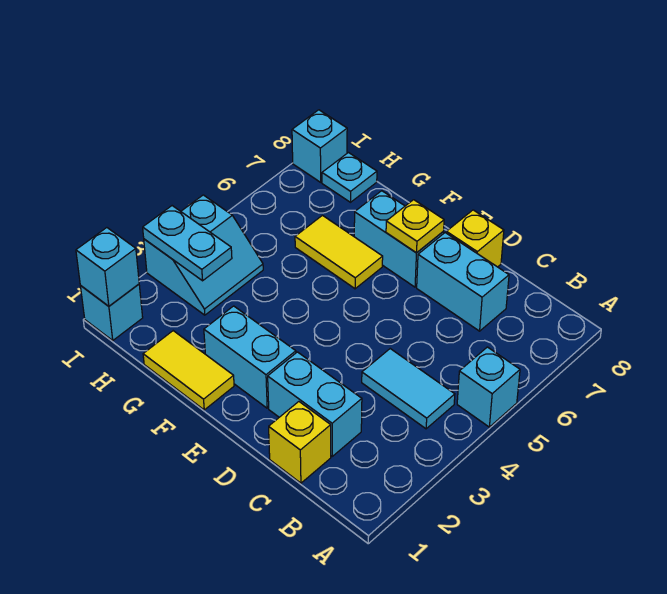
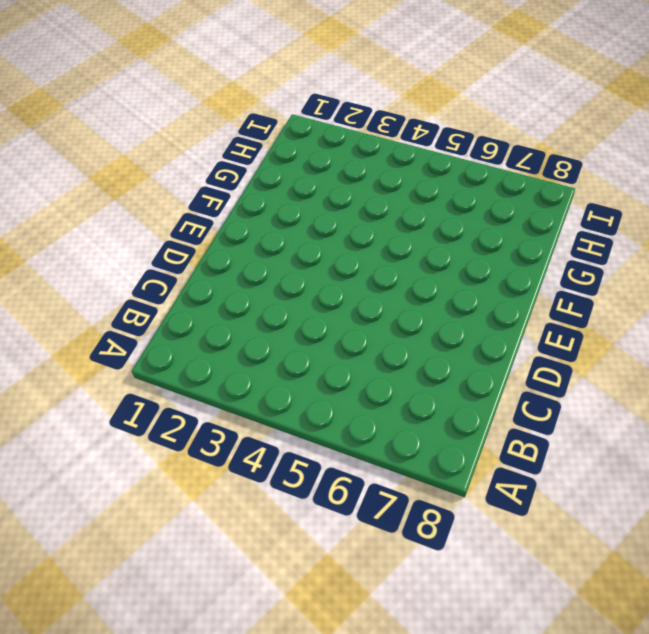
none -> cyan 1x1 brick [457,347,520,427]
none -> cyan 1x2 tile [362,349,455,429]
none -> yellow 1x1 brick [269,402,331,483]

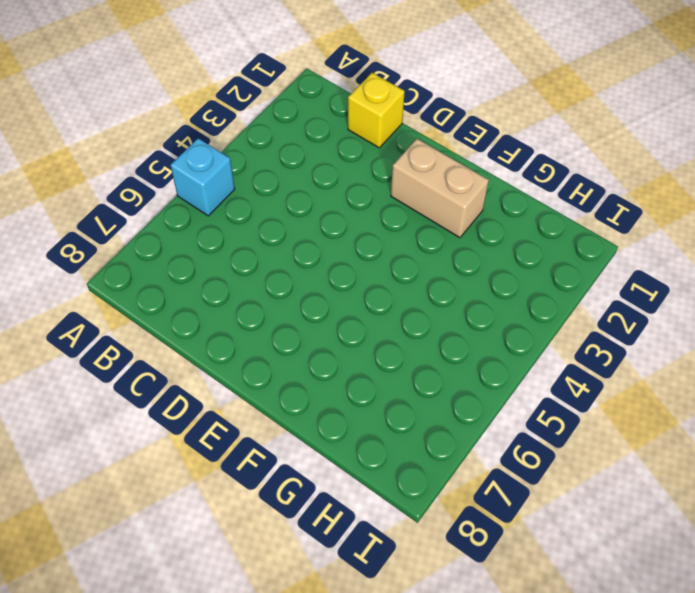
tan 1x2 brick [391,139,489,238] -> cyan 1x2 brick [204,306,296,408]
none -> cyan 1x2 tile [362,349,455,429]
none -> cyan 1x2 brick [268,352,362,456]
none -> cyan 1x2 brick [417,233,509,331]

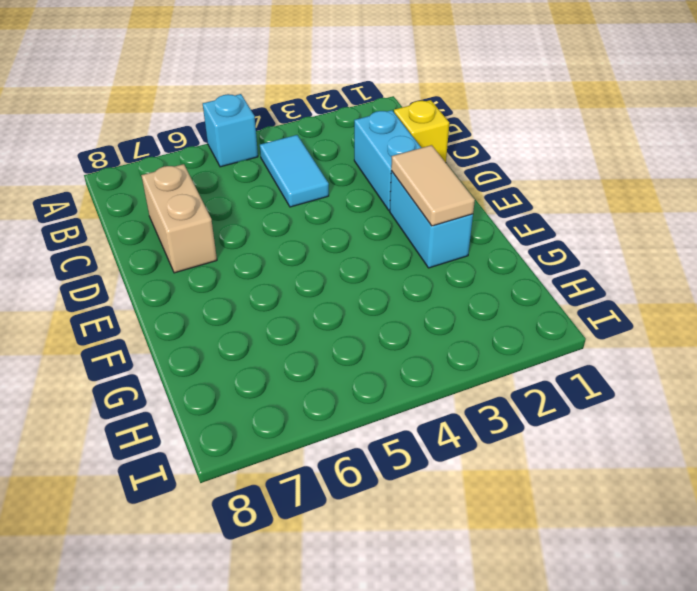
tan 1x2 brick [141,164,217,273] -> cyan 1x2 brick [417,233,509,331]
tan 1x2 tile [391,145,475,226] -> none
none -> yellow 1x1 brick [446,210,504,267]
none -> cyan 1x2 brick [354,191,444,287]
none -> yellow 1x2 tile [143,331,234,410]

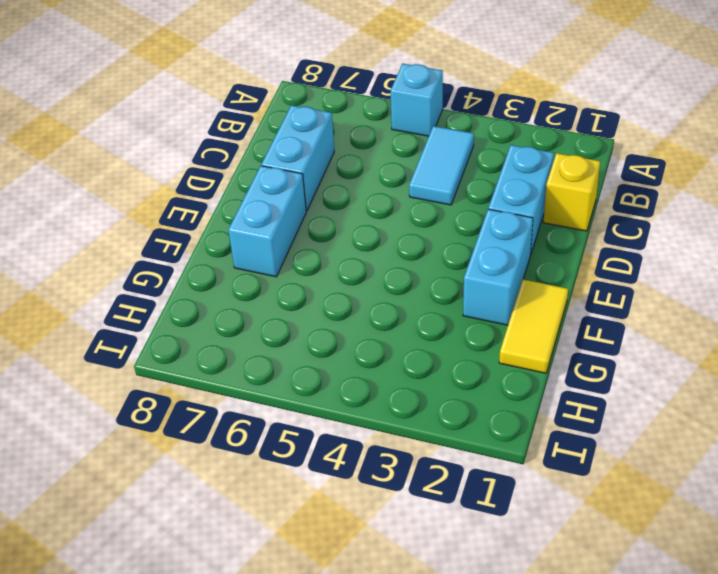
none -> yellow 1x1 brick [446,210,504,267]
none -> yellow 1x2 tile [295,215,383,289]
none -> cyan 2x2 slope [144,195,263,315]

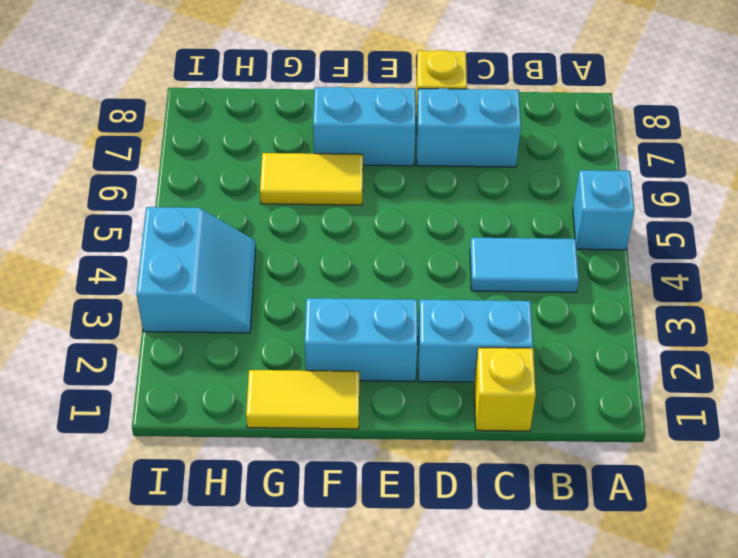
none -> cyan 1x1 plate [322,153,377,202]
none -> cyan 1x1 brick [81,284,143,340]
none -> cyan 1x1 brick [292,110,347,182]

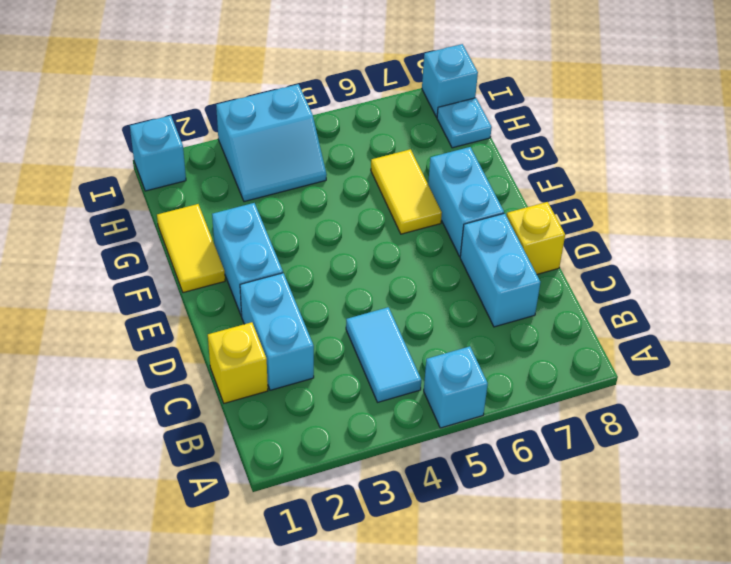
none -> yellow 1x1 plate [386,200,444,253]
none -> cyan 1x2 plate [143,206,232,281]
none -> cyan 1x1 brick [76,228,139,306]

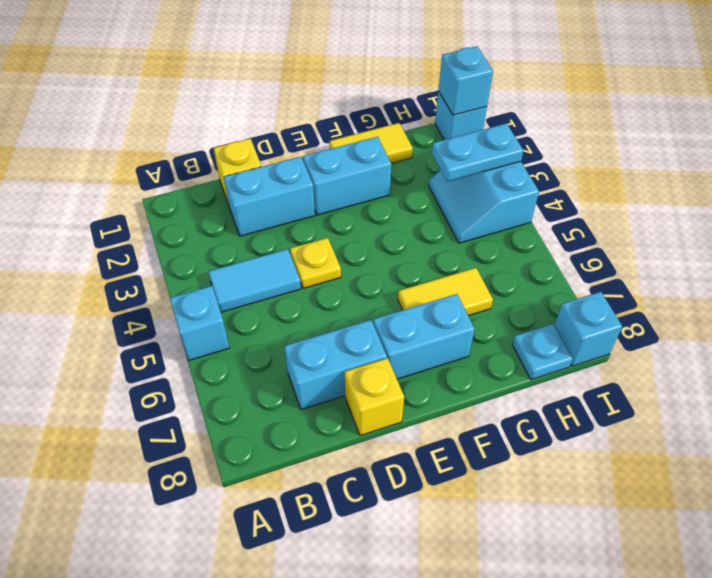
yellow 1x1 plate [290,238,341,288] -> yellow 1x1 plate moved to [386,200,444,253]

